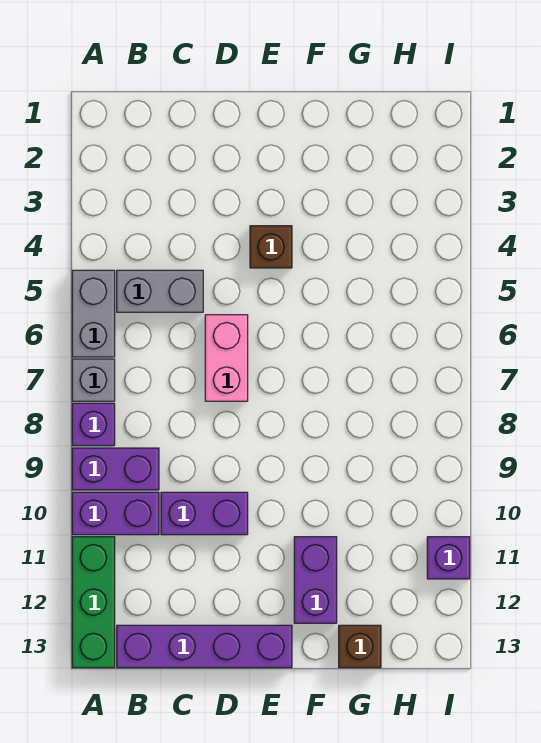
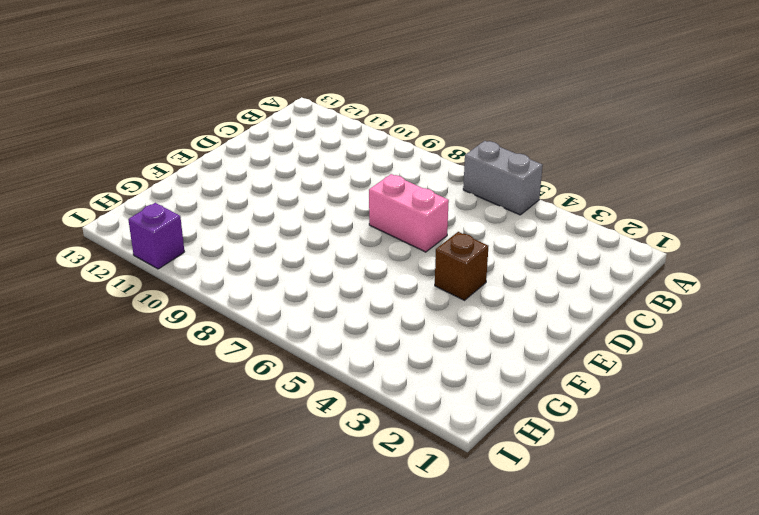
none -> grey 1x1 brick [72,359,115,401]
none -> purple 1x1 brick [72,403,115,446]
none -> purple 1x2 brick [72,448,159,490]

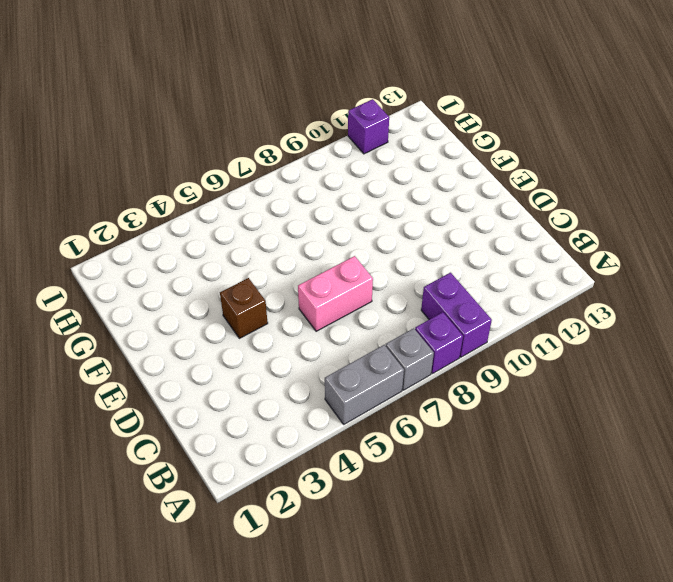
none -> purple 1x2 brick [72,492,159,535]
none -> green 1x3 brick [72,537,115,668]
none -> grey 1x2 brick [117,270,203,312]

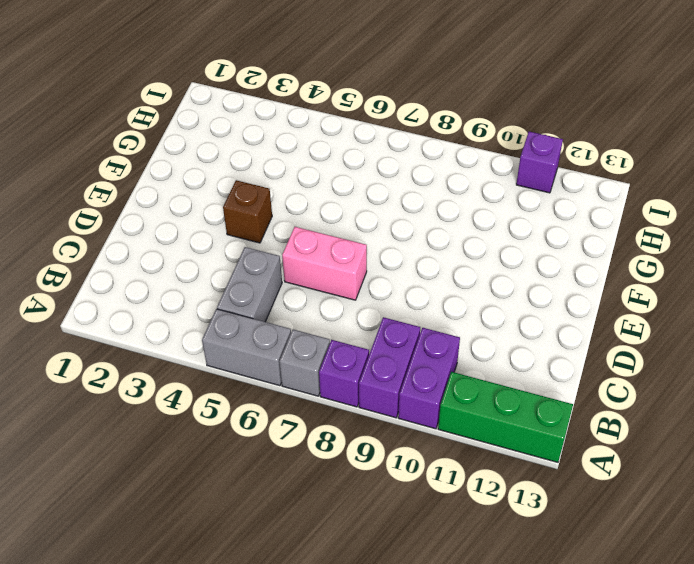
none -> purple 1x4 brick [117,625,292,668]
none -> purple 1x2 brick [161,492,248,535]
none -> purple 1x2 brick [294,537,337,623]

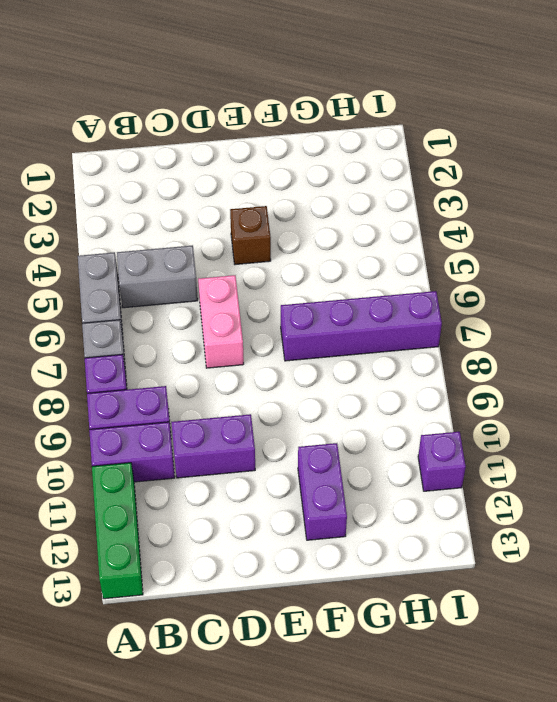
purple 1x4 brick [281,291,442,361] -> purple 1x4 brick moved to [117,625,292,668]
none -> brown 1x1 brick [339,625,381,668]

